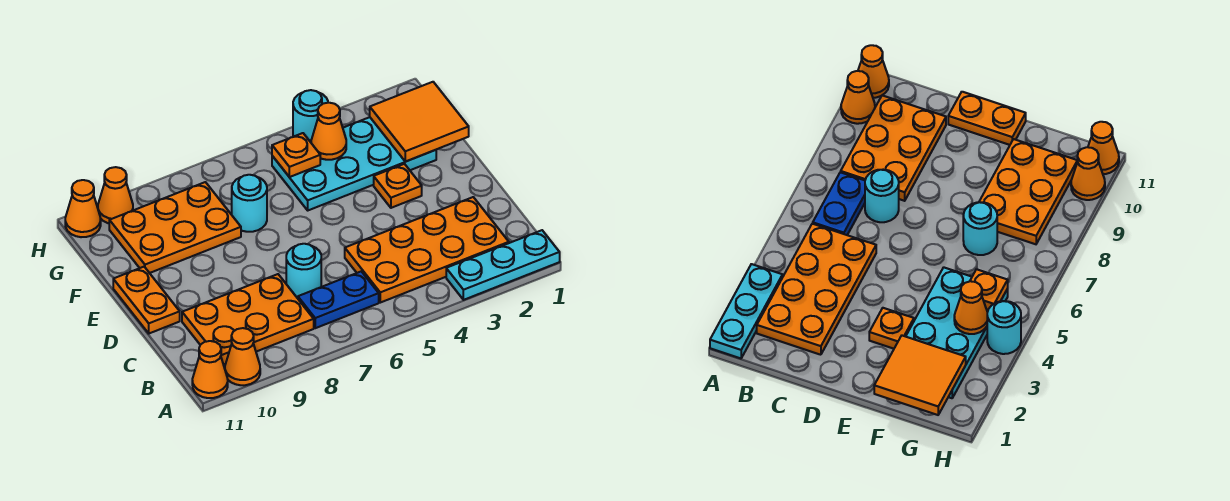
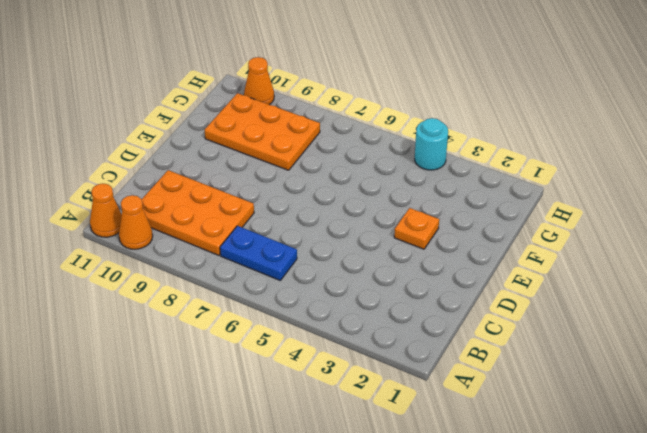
none -> cyan 1x3 plate [446,230,560,300]
none -> orange 2x4 plate [345,197,509,303]
none -> cyan 1x1 round brick [286,244,321,298]

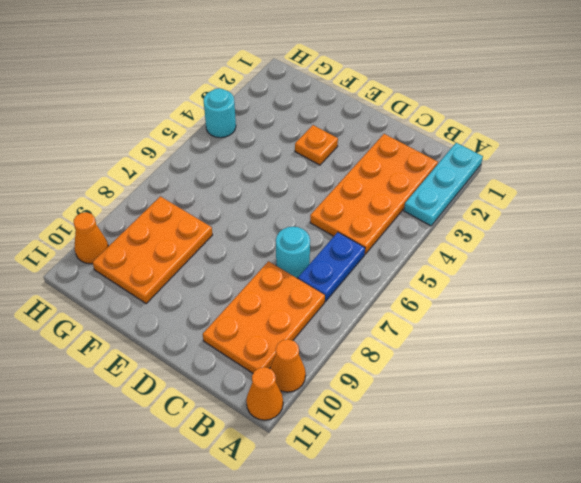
none -> orange 1x2 plate [113,267,180,333]
none -> cyan 2x4 plate [272,117,436,210]
none -> cyan 1x1 round brick [232,175,267,232]

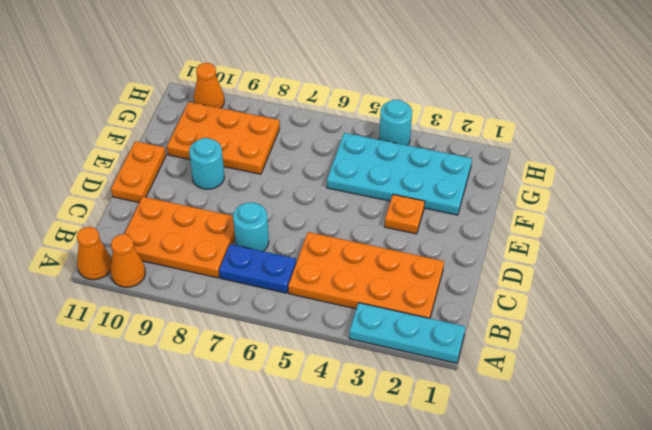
cyan 1x1 round brick [189,138,224,189] -> cyan 1x1 round brick moved to [232,175,267,232]
none -> orange 1x1 cone [65,180,101,237]
none -> orange 2x2 tile [370,82,469,162]
none -> orange 1x1 cone [311,103,346,160]

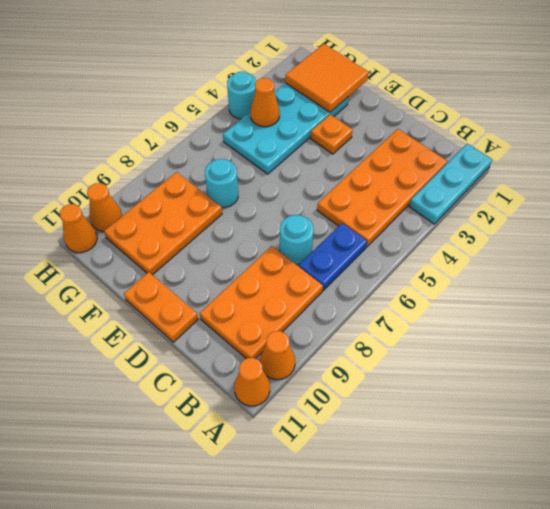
none -> orange 1x1 plate [272,133,320,177]

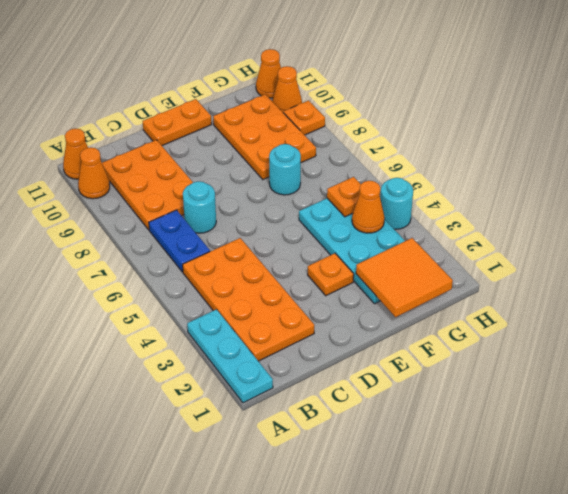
orange 1x1 plate [283,101,325,135] -> none

